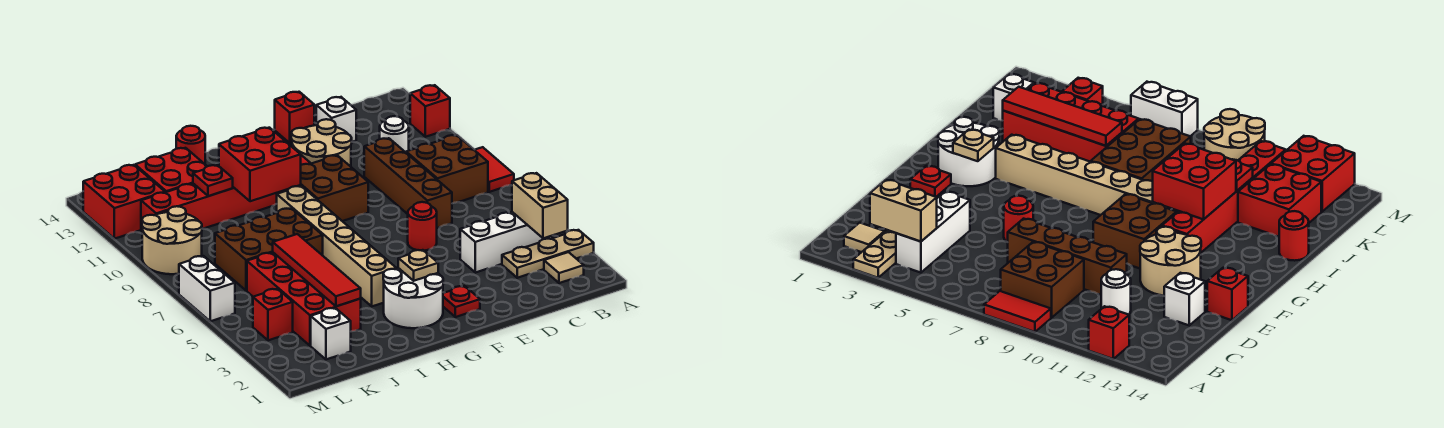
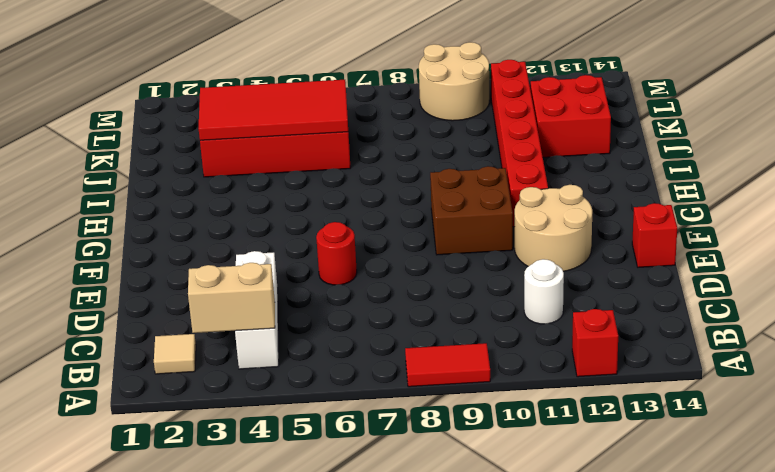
red 2x4 tile [199,80,348,140] -> red 1x4 tile [273,234,361,306]
none -> tan 1x3 plate [502,230,594,278]
none -> brown 2x2 brick [406,135,488,203]
none -> brown 1x4 brick [364,138,452,228]
none -> white 1x1 brick [316,97,356,142]

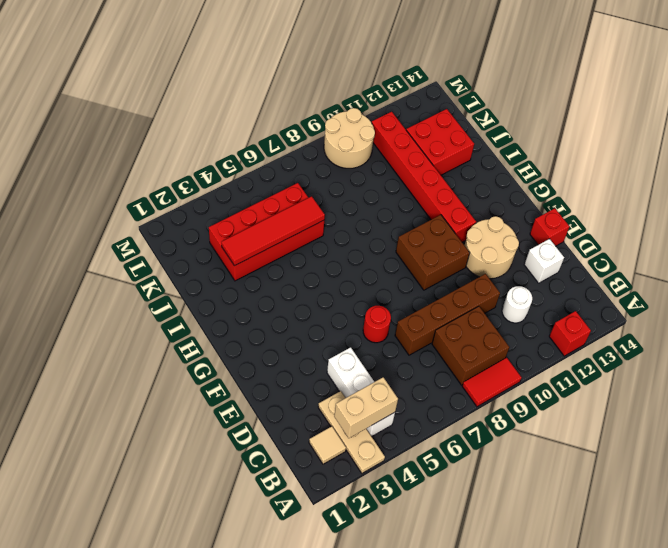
none -> red 1x1 plate [443,286,480,317]
none -> white 2x2 round brick [383,268,443,328]
none -> tan 1x6 brick [277,186,396,306]
none -> brown 2x3 brick [215,208,323,291]

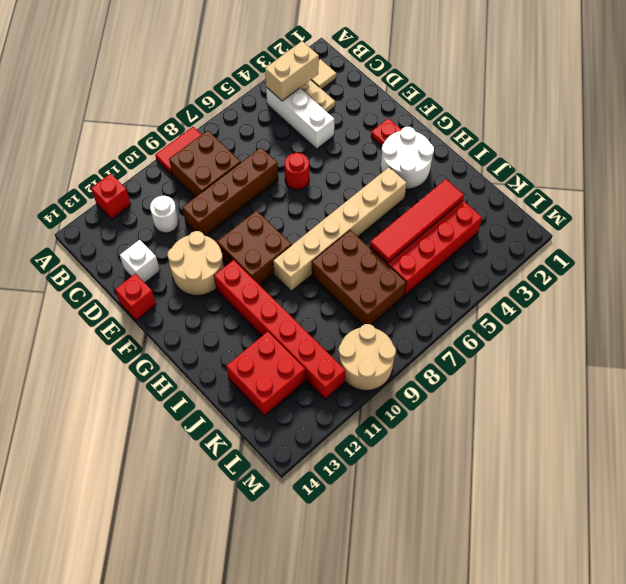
none -> red 1x1 round brick [176,126,205,164]
none -> white 1x1 brick [311,308,351,359]
none -> red 1x1 brick [253,289,293,340]
none -> red 2x2 brick [83,165,165,239]

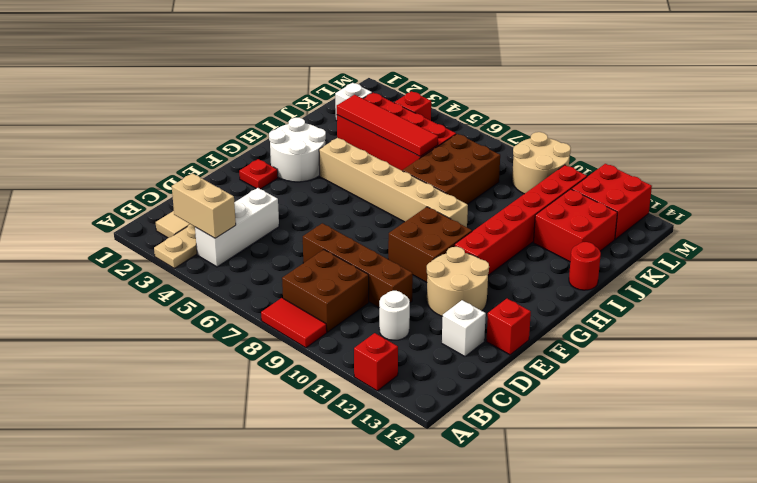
none -> red 1x1 round brick [408,202,437,251]
none -> white 1x2 brick [179,256,235,321]
none -> tan 1x1 plate [398,250,438,281]
none -> red 2x2 brick [219,128,301,201]

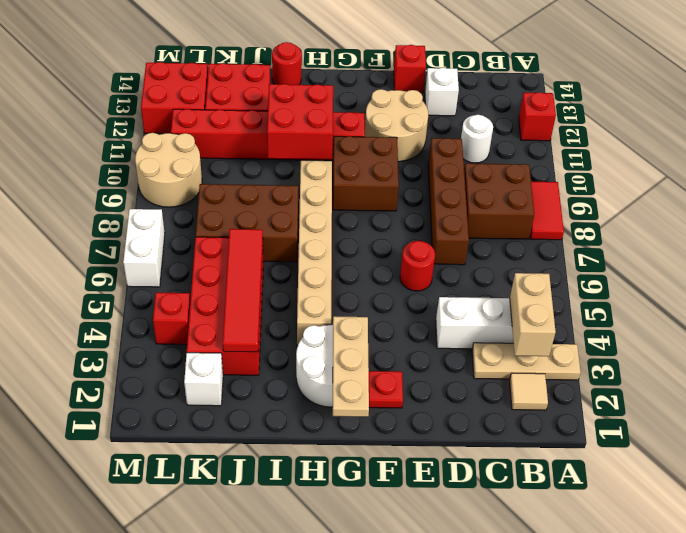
tan 1x3 plate [333,316,369,417] -> tan 1x1 plate [398,250,438,281]
none -> red 1x1 plate [193,165,233,196]

